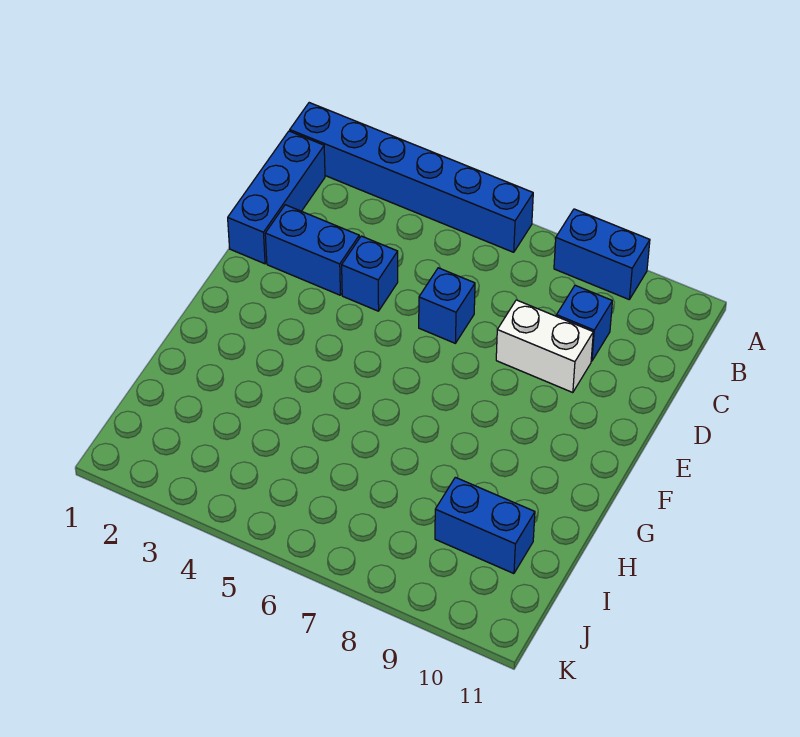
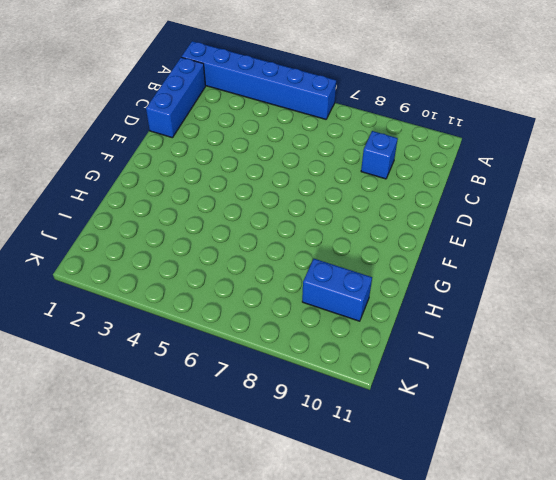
none -> blue 1x2 brick [554,209,650,300]
none -> blue 1x2 brick [265,205,359,295]

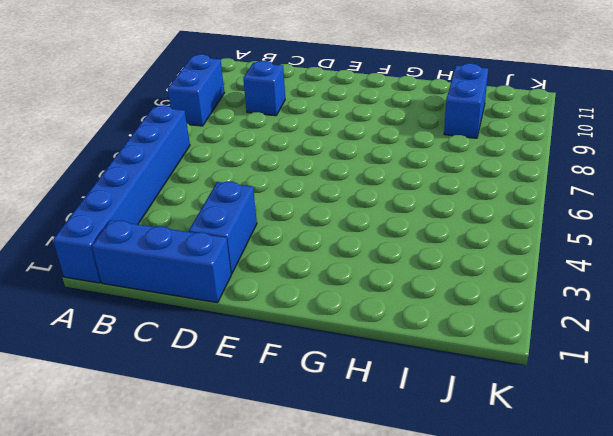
none -> blue 1x1 brick [342,236,398,311]
none -> blue 1x1 brick [419,268,475,343]

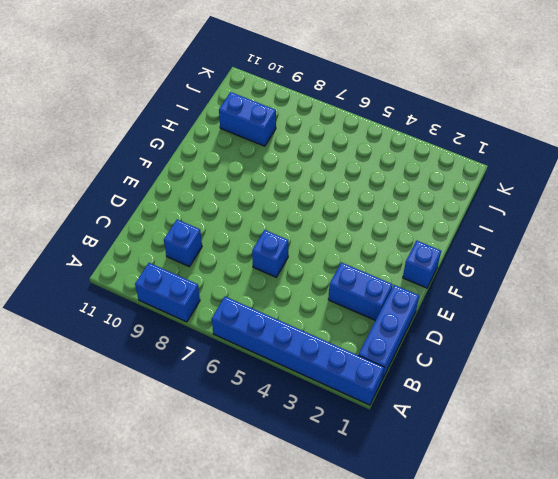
blue 1x1 brick [403,241,441,288] -> blue 1x1 brick moved to [342,236,398,311]
none -> white 1x2 brick [496,300,593,393]

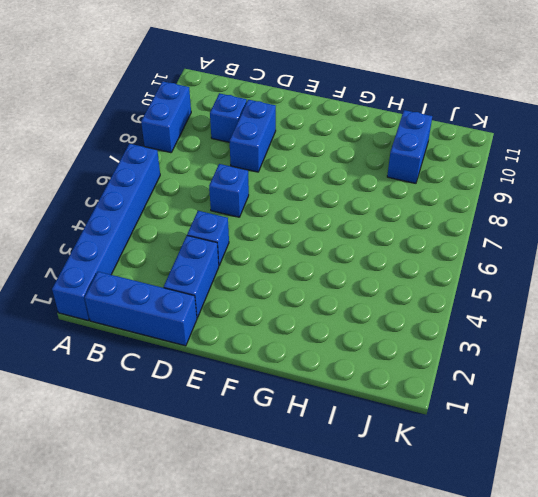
blue 1x2 brick [230,100,276,172] -> white 1x2 brick [496,300,593,393]

